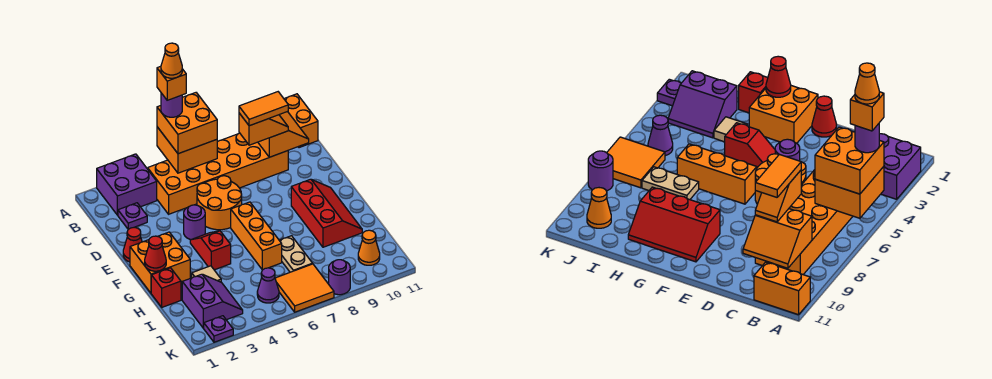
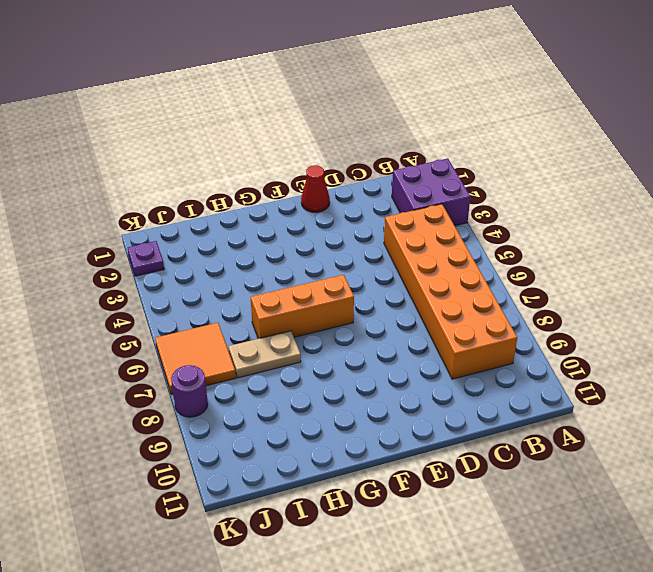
none -> orange 1x2 brick [284,94,318,148]
none -> purple 1x1 plate [118,203,147,229]
none -> orange 2x2 round brick [197,176,242,230]

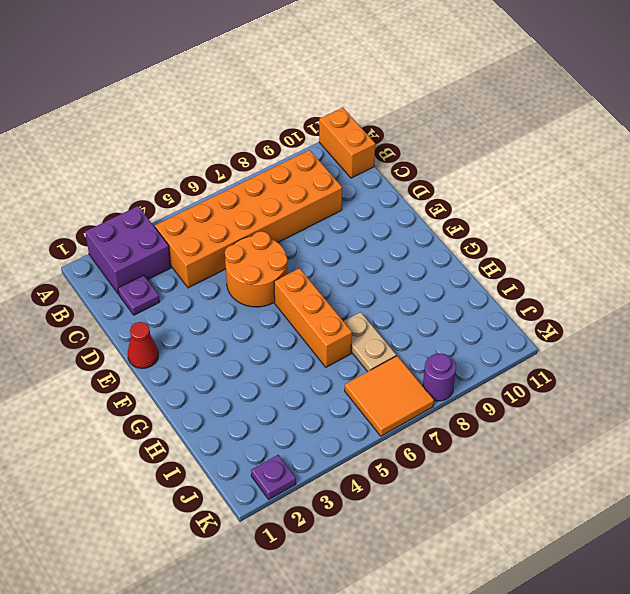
none -> purple 1x1 round brick [184,205,205,240]
none -> orange 2x2 brick [130,232,190,293]
none -> red 1x2 slope [190,231,231,270]

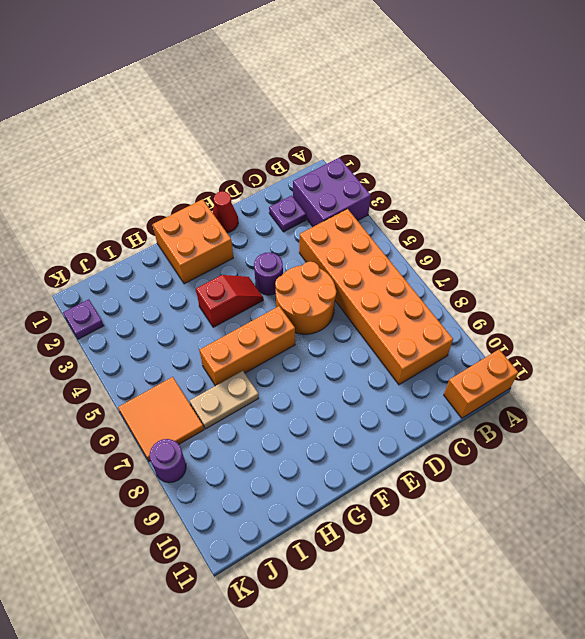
none -> red 2x3 slope [291,179,362,247]
none -> red 1x1 brick [151,268,181,307]
none -> tan 1x1 tile [192,266,221,282]

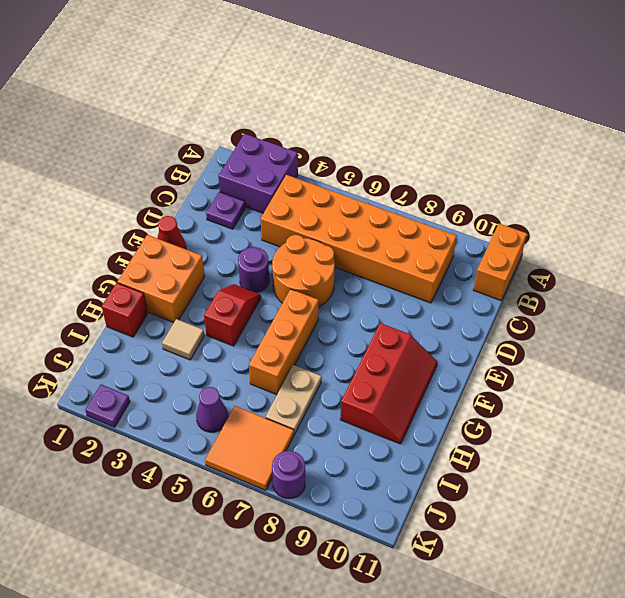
none -> purple 2x2 slope [182,274,243,328]
none -> orange 1x1 cone [358,230,380,265]
none -> orange 2x2 brick [157,127,217,173]

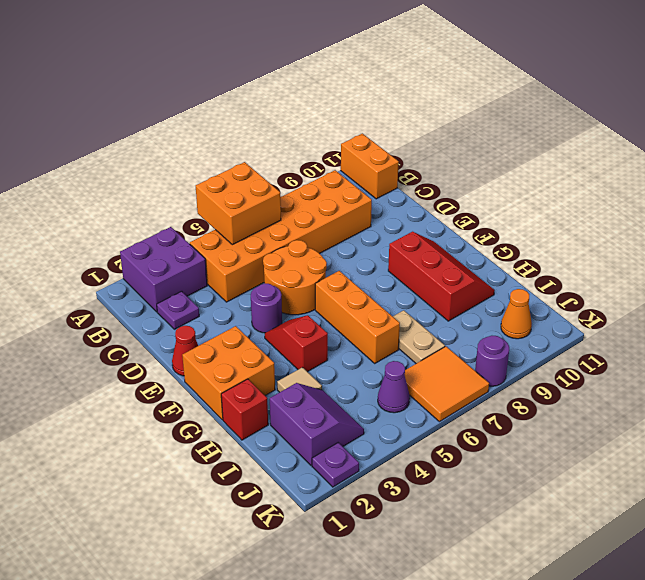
none -> orange 2x2 slope [258,112,309,157]
none -> red 1x1 cone [145,236,166,271]
none -> orange 2x2 brick [157,93,217,154]

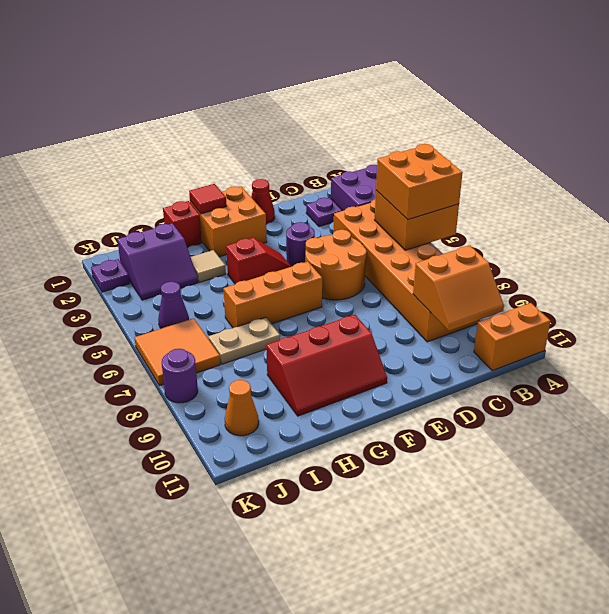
red 1x1 tile [189,184,227,214] -> red 1x1 cone [145,236,166,271]
none -> orange 1x2 slope [239,113,288,145]
none -> purple 1x1 round brick [161,93,182,117]
none -> orange 1x2 tile [239,92,288,126]

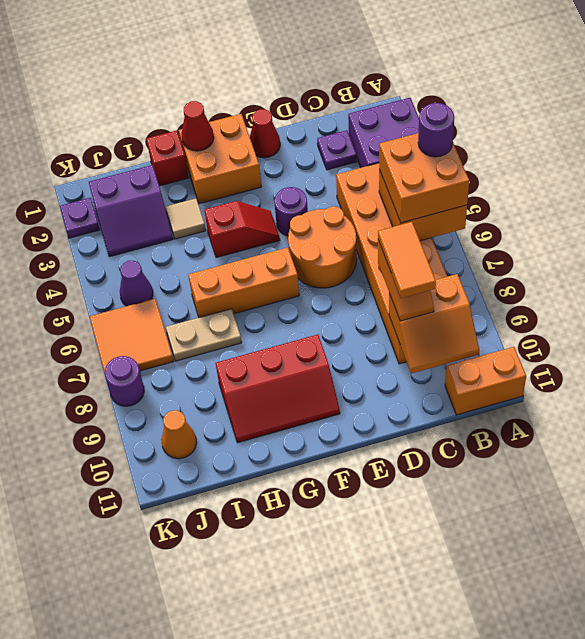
none -> orange 1x1 brick [157,66,186,100]
none -> orange 1x1 cone [161,43,182,78]

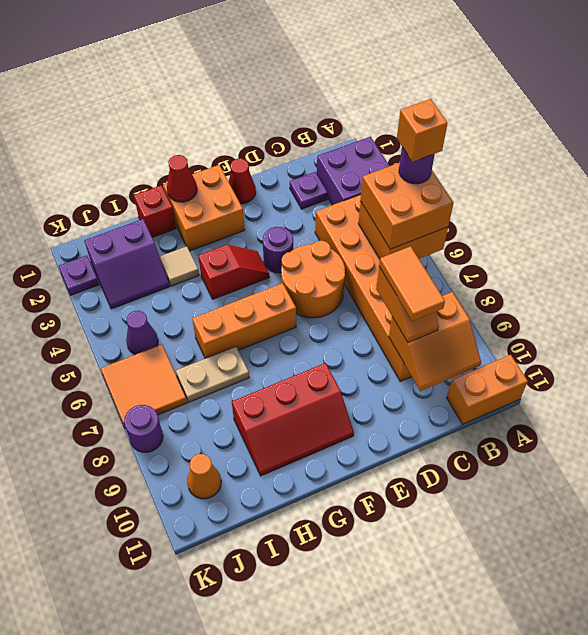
none -> orange 1x1 cone [161,43,182,78]

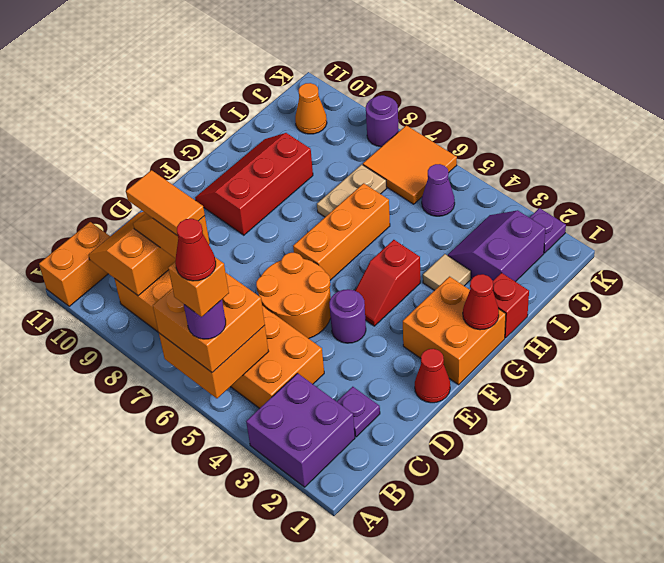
red 1x1 cone [175,219,216,281] -> orange 1x1 cone [161,43,182,78]

